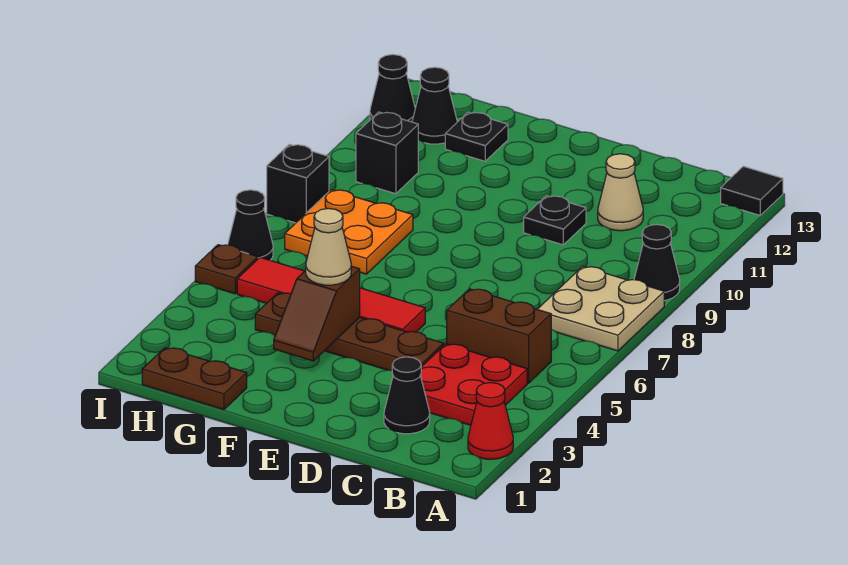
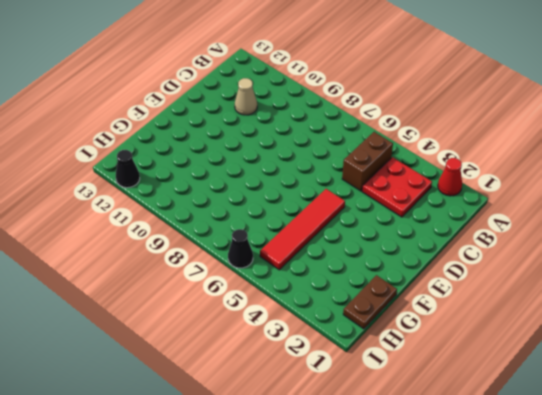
none -> tan 2x2 plate [537,266,664,351]
none -> black 1x1 cone [634,225,680,301]
none -> black 1x1 tile [721,166,783,215]

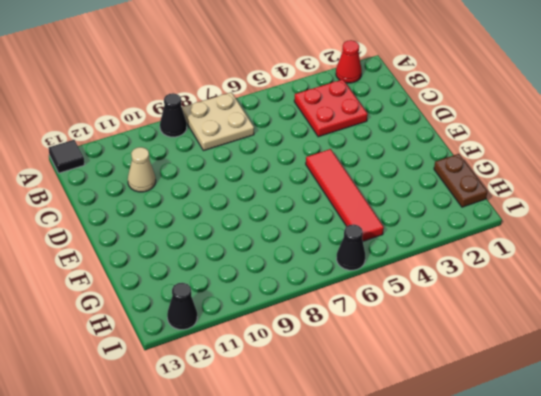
none -> brown 1x2 brick [447,289,551,383]
none -> black 1x1 cone [384,357,430,434]
none -> brown 1x4 plate [255,293,444,371]

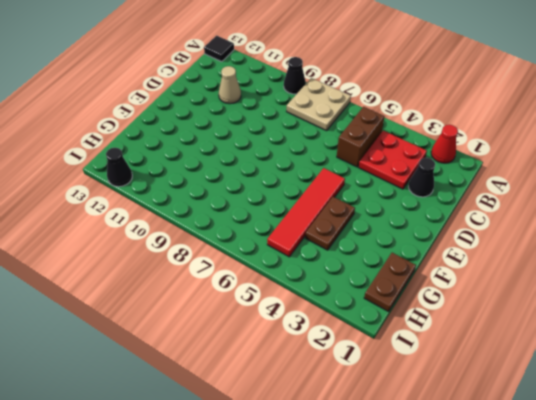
brown 1x2 plate [305,197,355,250] -> brown 1x4 plate [255,293,444,371]
none -> black 1x1 plate [524,196,586,245]
none -> orange 2x2 plate [285,190,413,274]
none -> black 1x1 plate [445,112,508,161]

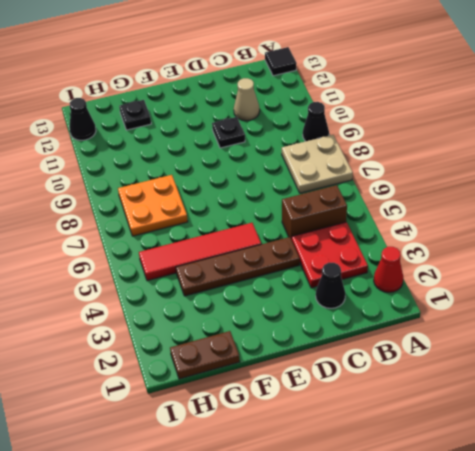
none -> black 1x1 brick [356,112,418,194]
none -> black 1x1 cone [412,67,457,144]
none -> brown 1x1 plate [195,245,258,294]

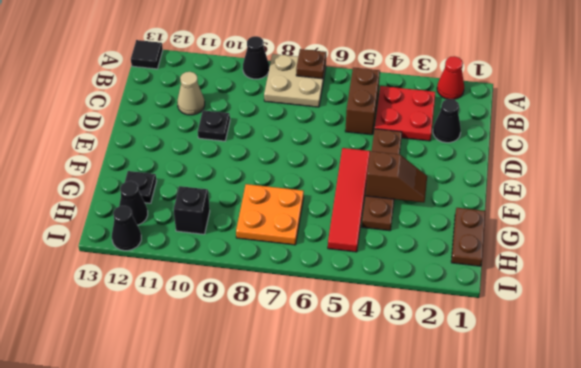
brown 1x1 plate [296,49,326,79] -> brown 1x1 plate moved to [195,245,258,294]
none -> black 1x1 cone [228,190,273,260]
none -> black 1x1 brick [267,144,329,223]
none -> tan 1x1 cone [306,208,351,285]

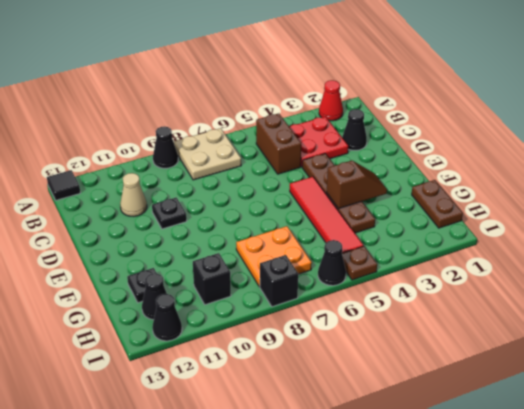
none -> tan 1x1 cone [306,208,351,285]

